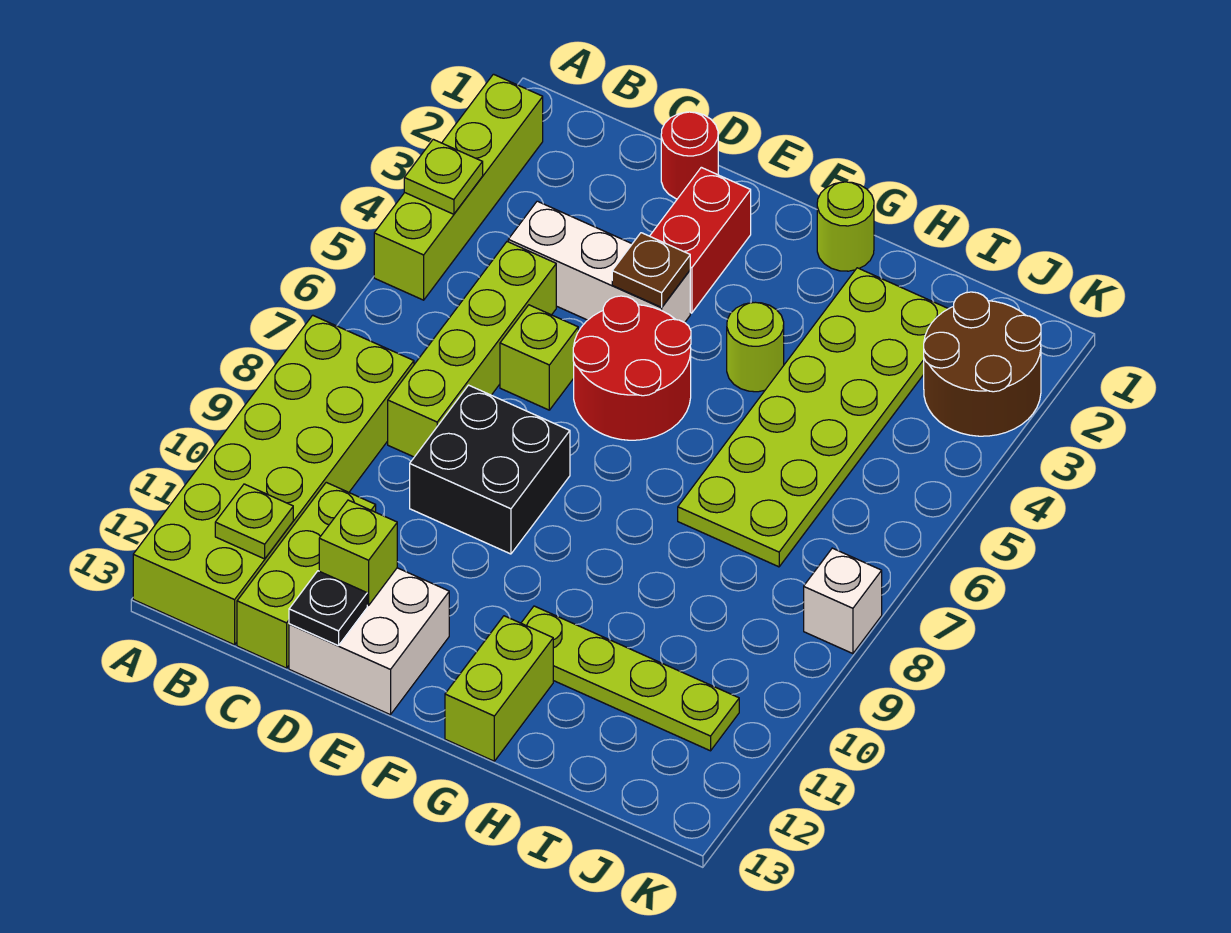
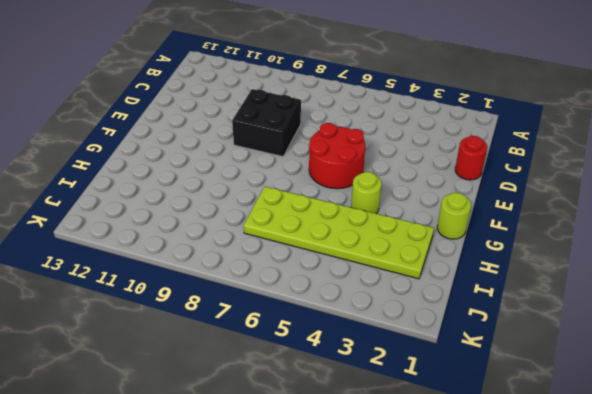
none -> lime 1x4 brick [374,74,543,300]
none -> lime 2x6 brick [133,315,414,645]
none -> white 1x3 brick [508,201,690,322]

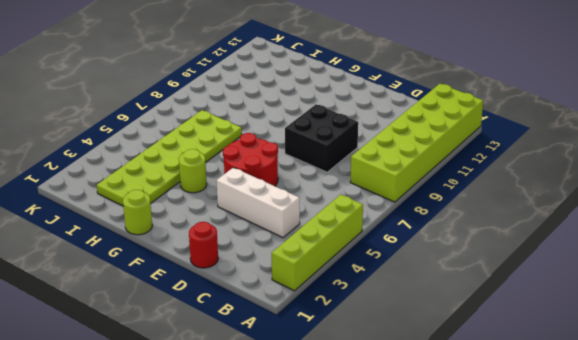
none -> lime 1x4 brick [388,242,556,457]
none -> lime 1x3 brick [237,482,376,668]
none -> lime 1x1 brick [500,305,578,410]

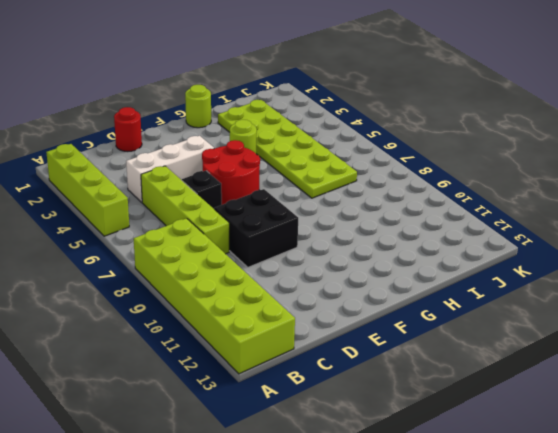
black 1x1 brick [182,171,222,209] -> lime 1x1 brick [500,305,578,410]
none -> lime 1x3 brick [237,482,376,668]
none -> white 2x2 brick [289,568,449,715]
none -> red 1x2 brick [650,167,751,313]

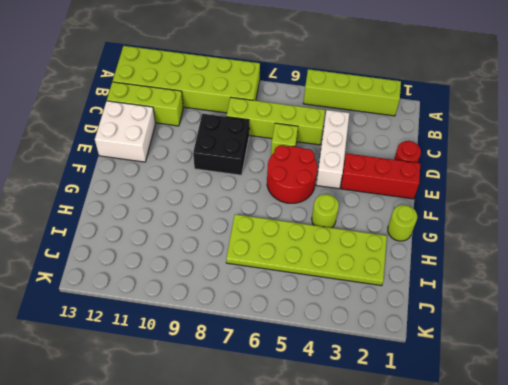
red 1x3 brick [341,153,420,199] -> red 1x2 brick [650,167,751,313]
none -> lime 1x4 plate [521,606,739,751]
none -> lime 1x2 brick [445,616,553,761]
none -> brown 2x2 round brick [924,292,1041,436]

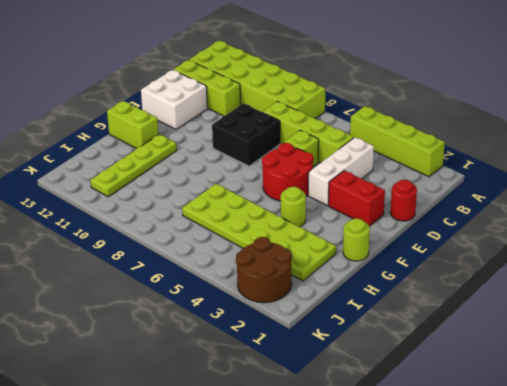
none -> white 1x1 brick [804,548,882,654]
none -> lime 1x1 plate [404,139,483,214]
none -> lime 1x1 plate [215,484,293,559]

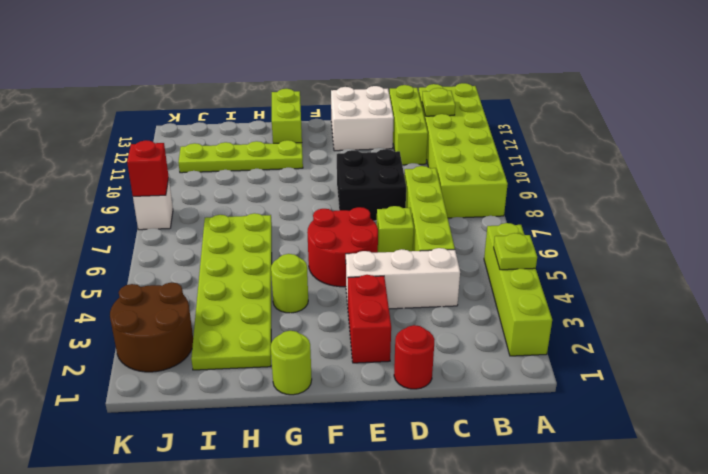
red 1x1 brick [127,140,169,196] -> none
none -> lime 1x1 brick [319,500,397,605]
none -> black 1x1 plate [289,571,367,646]
none -> brown 1x1 plate [612,233,690,307]

